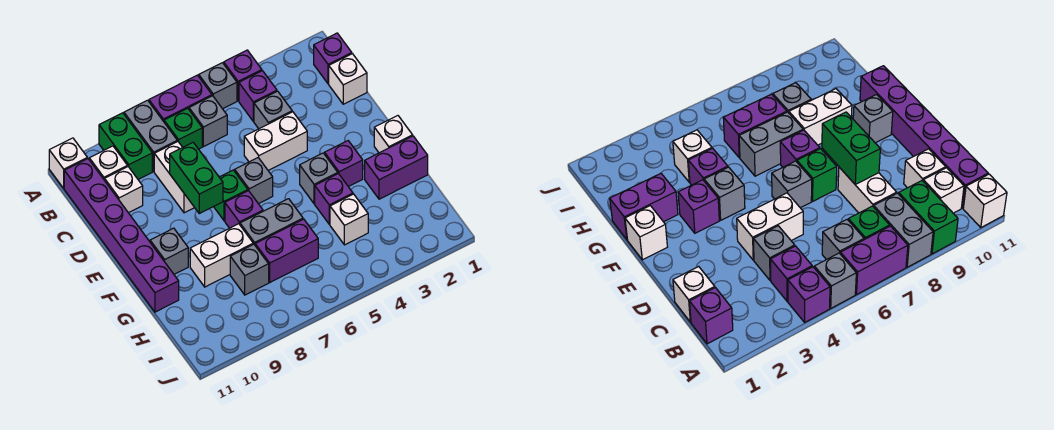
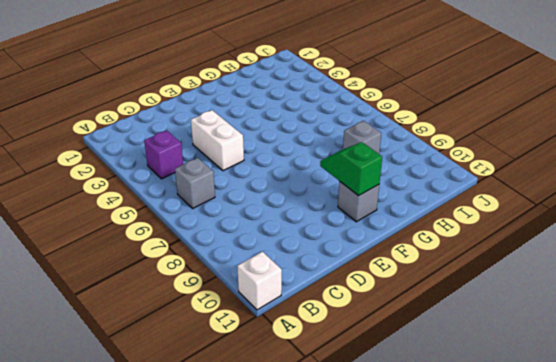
green 1x2 slope [320,142,382,196] -> none
none -> purple 1x1 brick [224,50,262,101]
none -> grey 1x1 brick [199,63,237,109]
none -> purple 1x2 brick [149,75,212,122]
none -> grey 1x2 brick [124,100,177,171]

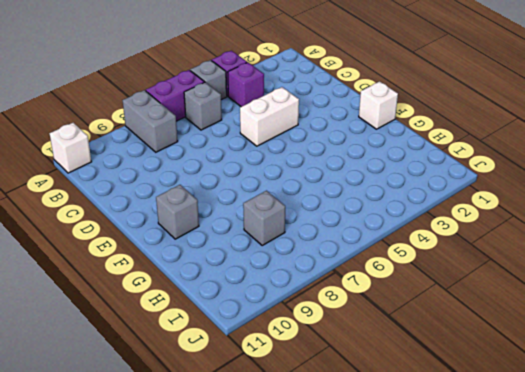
none -> green 1x2 brick [99,113,152,179]
none -> purple 1x1 brick [314,33,352,84]
none -> green 1x1 brick [164,108,202,149]
none -> white 1x1 brick [89,146,128,180]

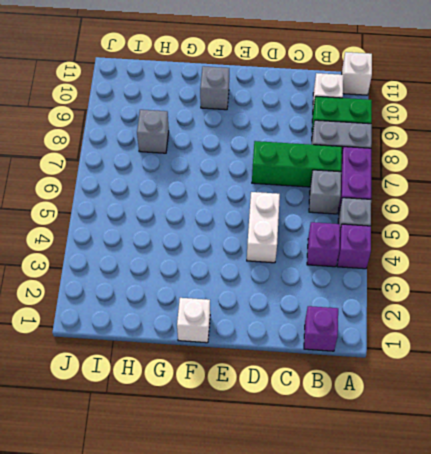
green 1x3 brick [252,141,342,187] -> green 1x1 brick [164,108,202,149]
none -> purple 1x6 brick [64,159,179,312]
none -> white 1x1 brick [329,54,367,104]
none -> grey 1x1 brick [254,91,292,129]
none -> white 1x2 brick [154,141,195,213]

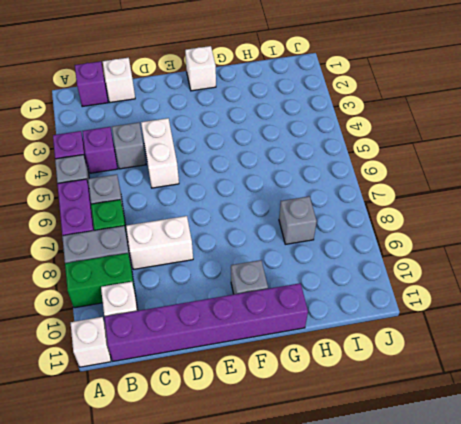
none -> white 1x1 brick [105,167,143,213]
none -> grey 1x1 brick [235,158,273,204]
none -> green 1x1 brick [214,170,248,221]
none -> purple 1x1 brick [325,141,363,187]

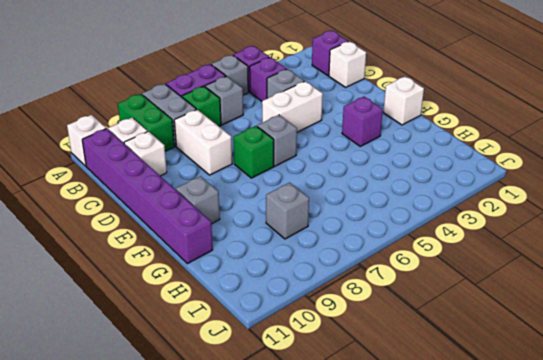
none -> grey 1x1 brick [300,153,338,204]
none -> purple 1x1 brick [225,191,263,228]
none -> purple 1x2 brick [365,136,428,199]
none -> purple 1x1 brick [315,174,353,224]

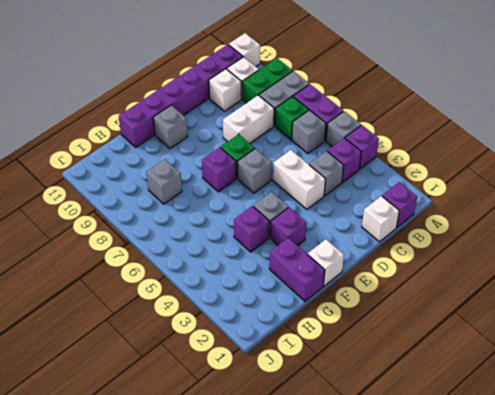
none -> grey 1x2 brick [240,199,303,245]
none -> white 1x2 brick [190,224,253,287]
none -> white 1x1 brick [330,194,368,245]
none -> purple 1x2 brick [255,219,318,282]

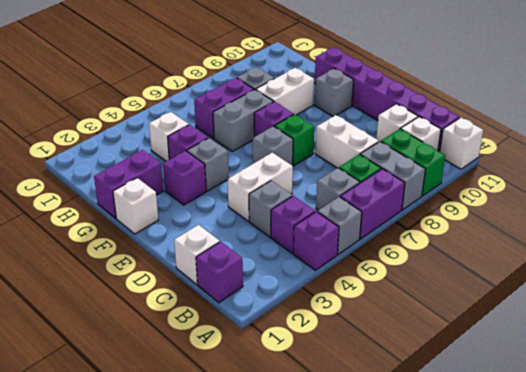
none -> green 1x2 brick [170,143,223,214]

